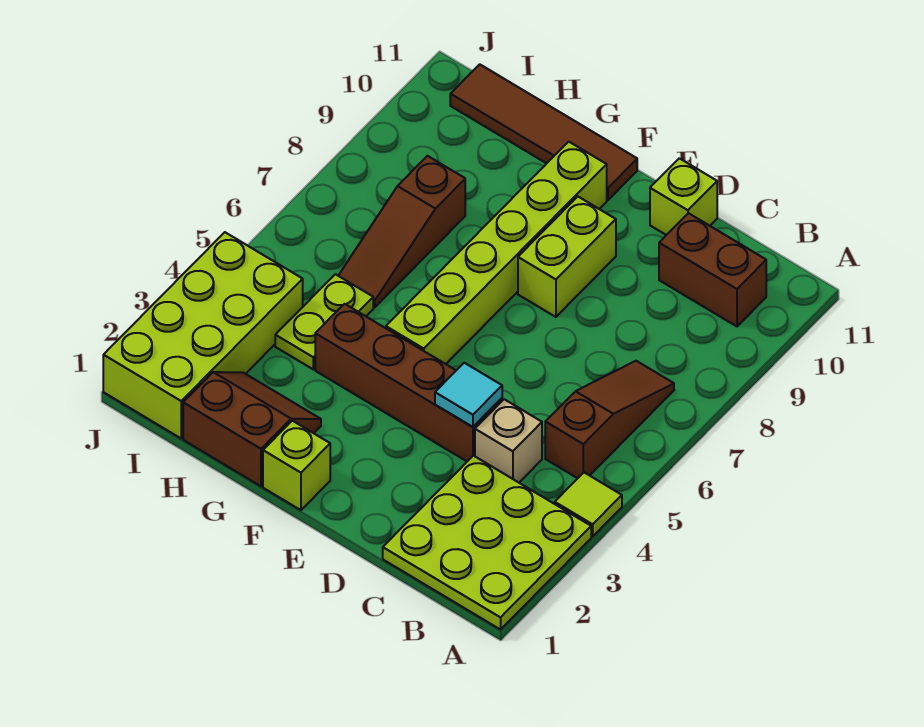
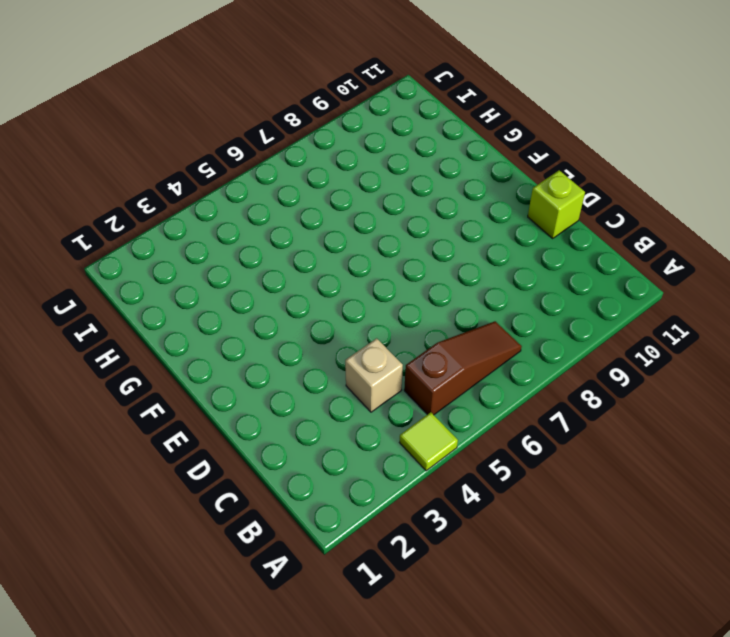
none -> lime 3x3 plate [383,456,591,630]
none -> brown 1x2 brick [659,213,766,326]
none -> brown 1x4 brick [315,304,502,461]

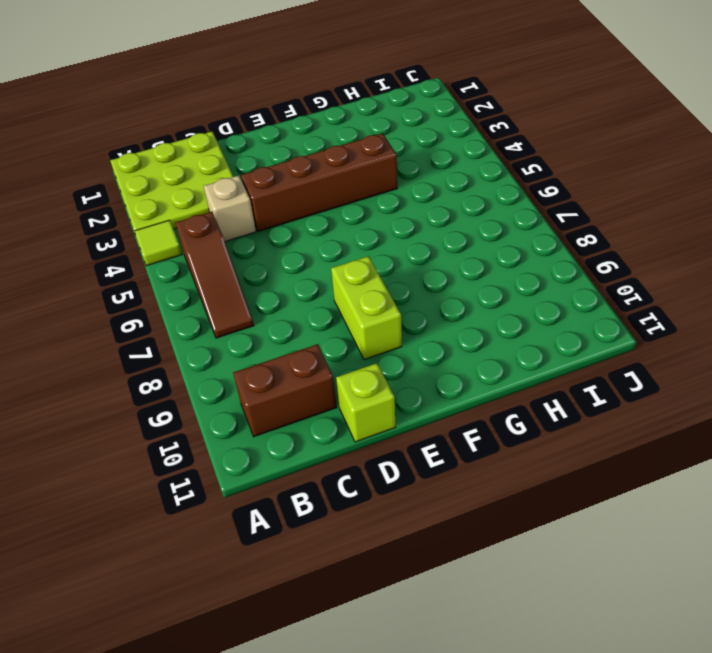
none -> lime 1x1 brick [263,421,330,510]
none -> lime 1x6 brick [386,142,607,364]
none -> brown 1x4 tile [450,64,637,200]

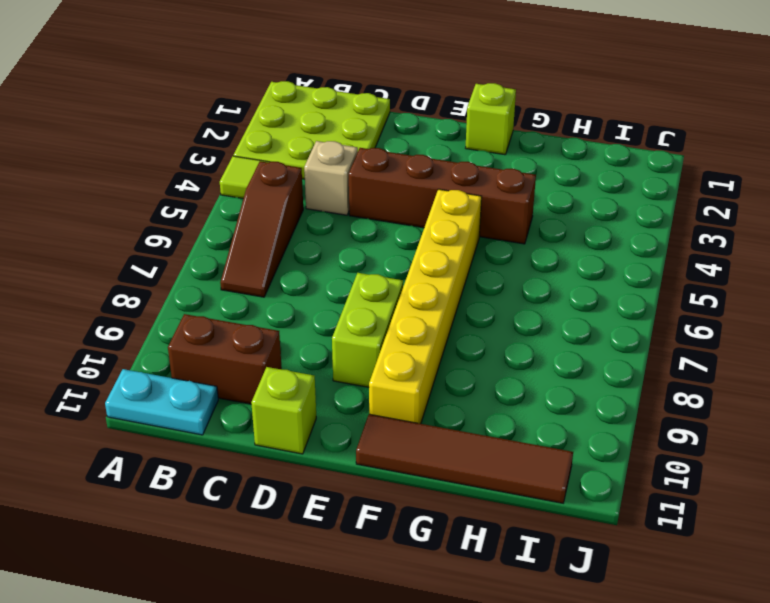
cyan 1x2 plate [105,369,218,435] -> none
yellow 1x6 brick [369,189,482,424] -> lime 1x6 brick [386,142,607,364]
none -> brown 2x2 slope [183,372,321,486]
none -> lime 1x2 plate [275,274,373,369]
none -> brown 1x3 slope [338,156,465,307]

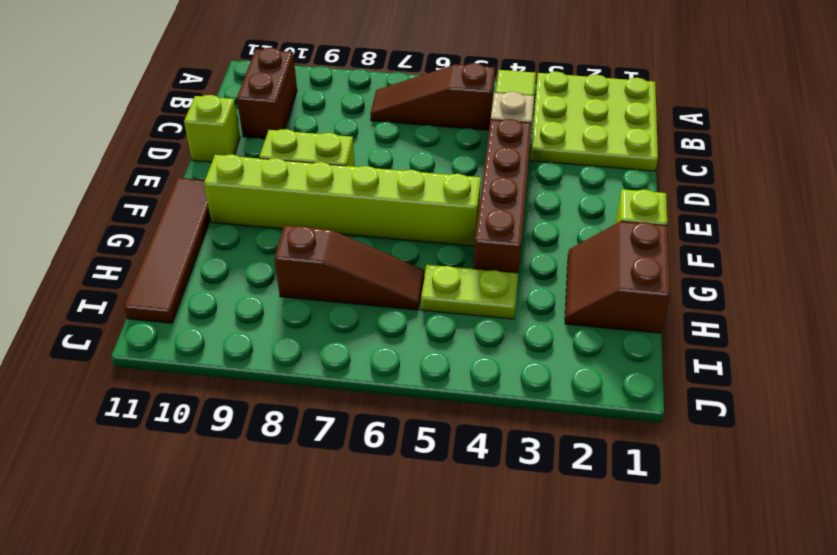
none -> lime 2x4 brick [103,232,303,438]
none -> cyan 1x1 tile [435,363,502,427]

